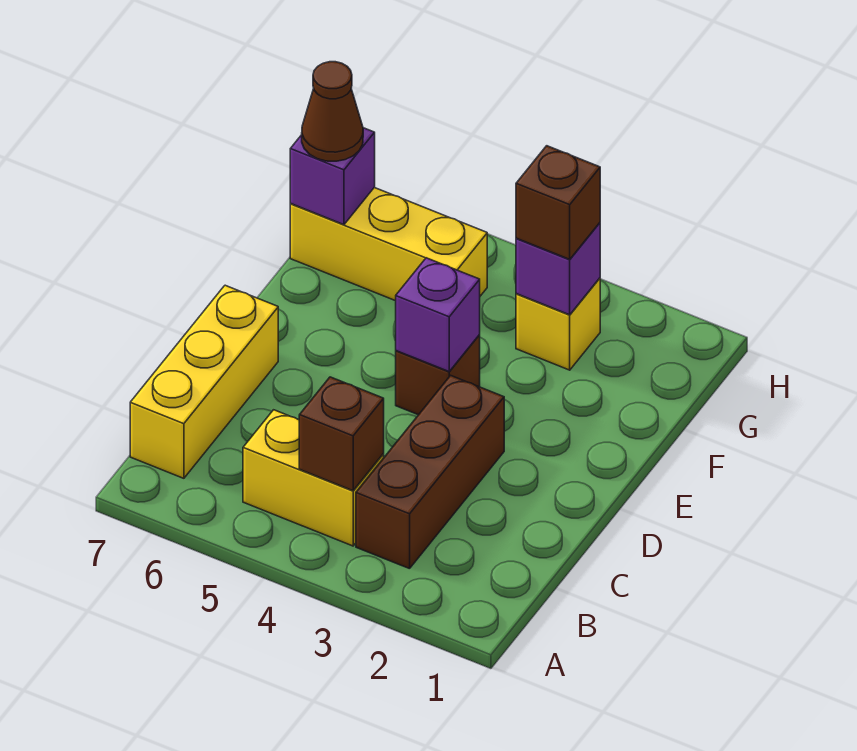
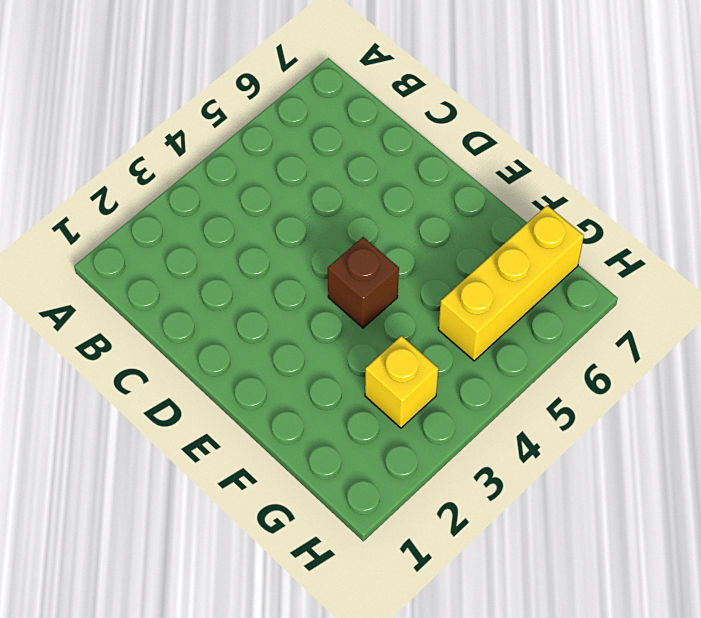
none -> brown 1x3 brick [356,375,504,569]
none -> yellow 1x2 brick [243,410,384,546]
none -> yellow 1x3 brick [130,285,278,478]

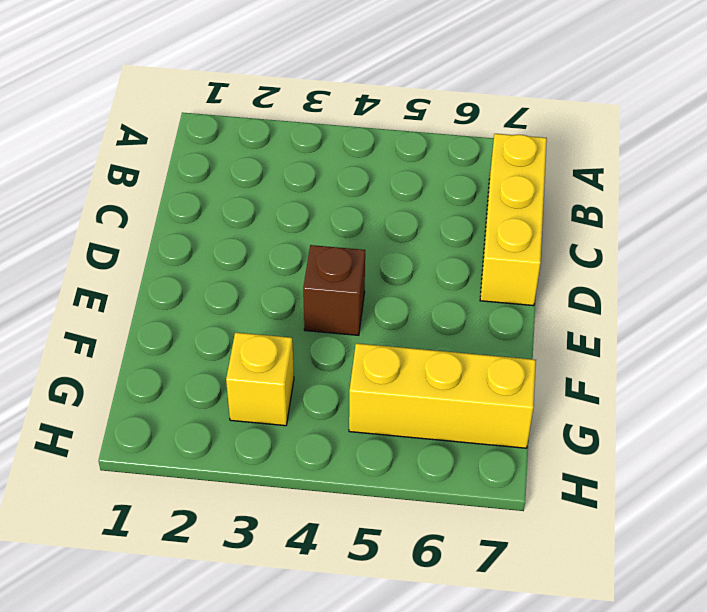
none -> brown 1x3 brick [356,375,504,569]
none -> yellow 1x2 brick [243,410,384,546]
none -> brown 1x1 brick [299,377,384,491]

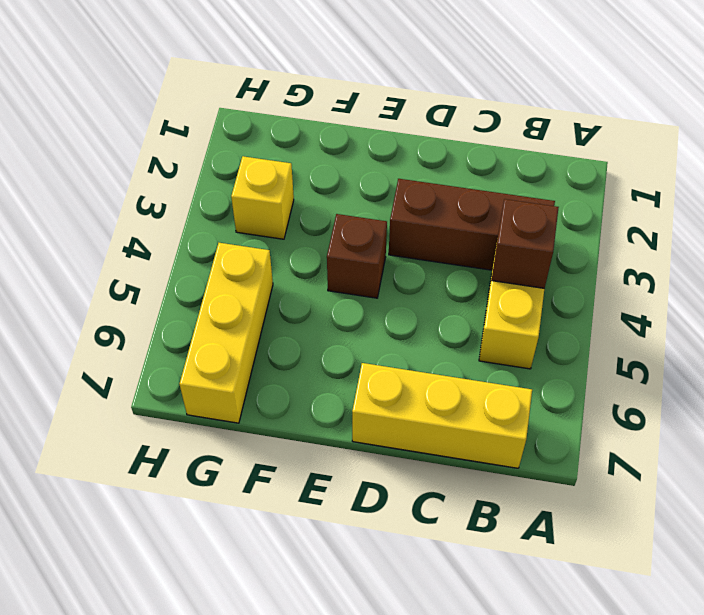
none -> purple 1x1 brick [396,258,480,371]
none -> purple 1x1 brick [516,223,600,315]
none -> purple 1x1 brick [290,128,375,225]

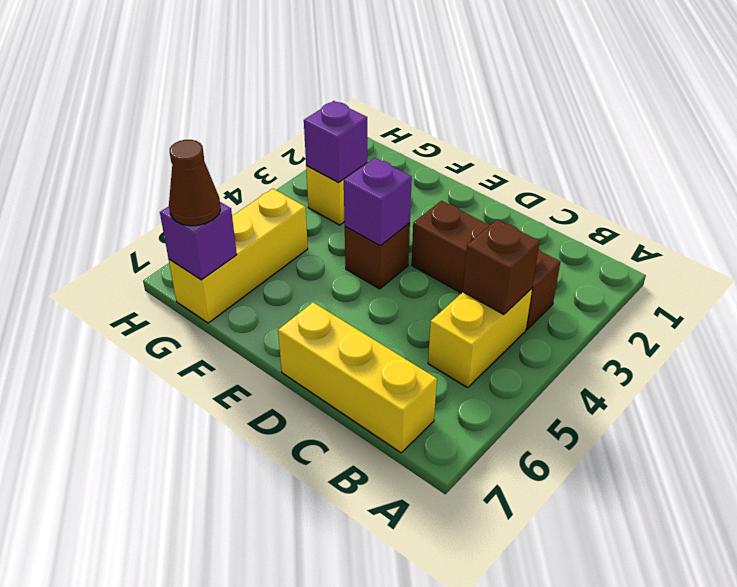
none -> brown 1x1 brick [516,146,600,259]

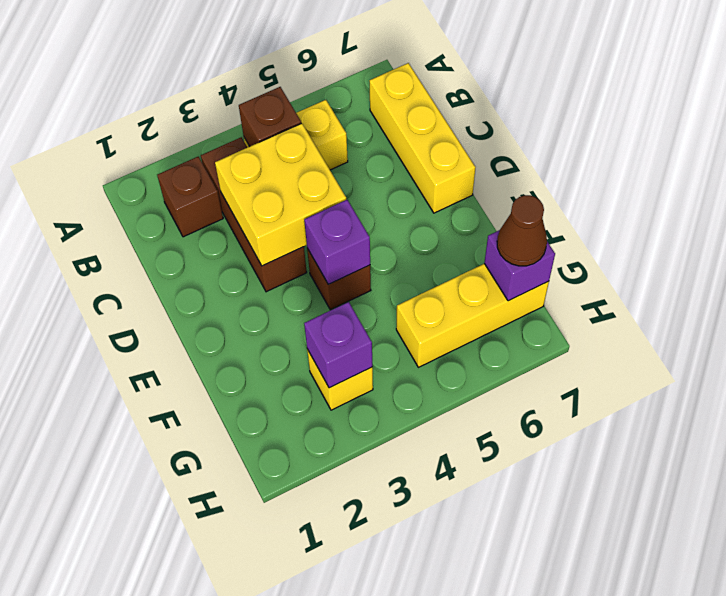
brown 1x1 brick [157,157,223,237] -> brown 1x1 brick moved to [516,146,600,259]
yellow 2x2 brick [215,123,346,266] -> none

